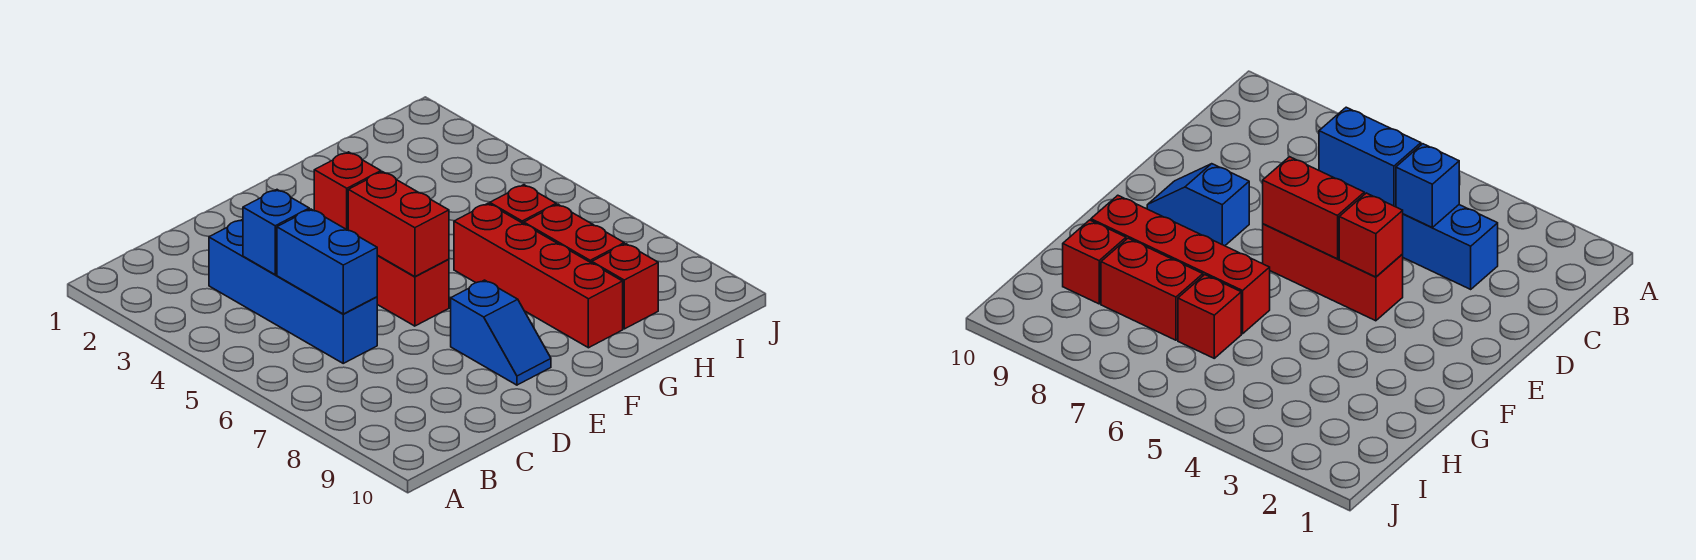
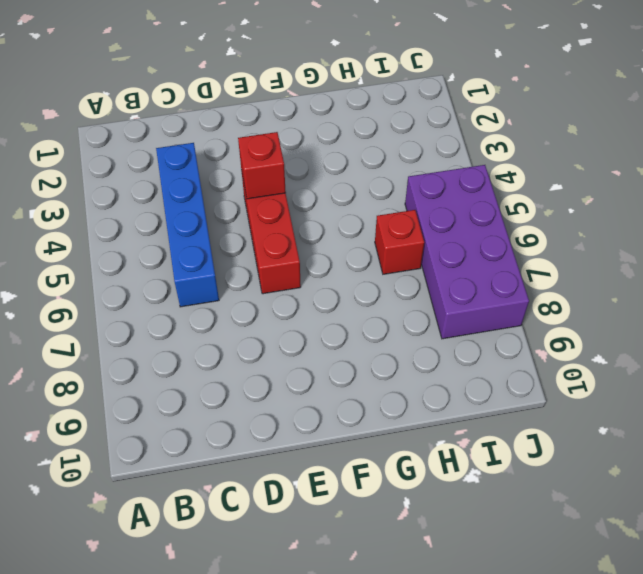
purple 2x4 brick [405,165,529,339] -> none
none -> blue 1x2 slope [451,280,551,385]
none -> red 1x4 brick [454,204,623,348]

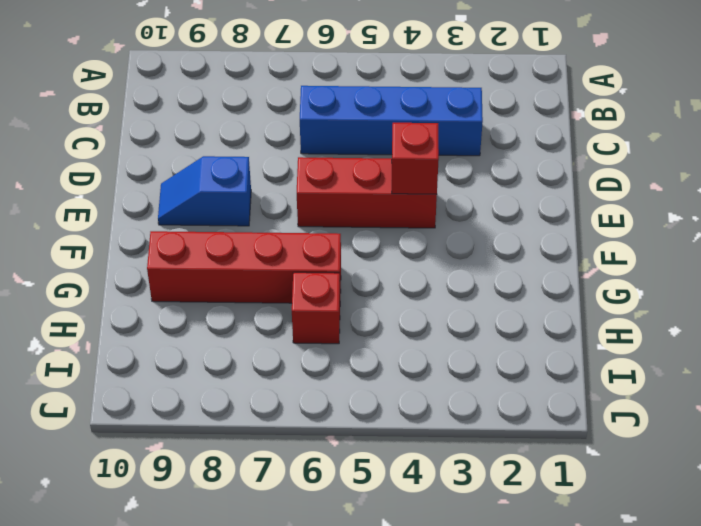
none -> red 1x2 brick [524,204,624,263]
none -> red 1x1 brick [592,244,658,329]

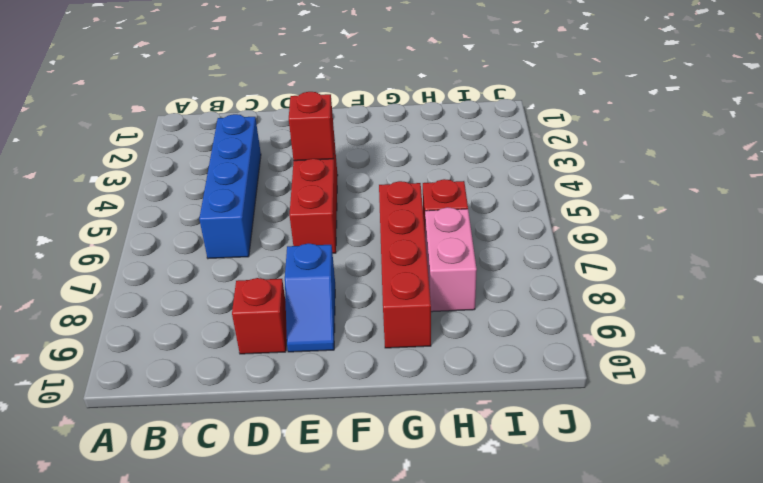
red 1x1 brick [232,278,287,354] -> red 1x1 brick moved to [592,244,658,329]
pink 1x2 brick [425,207,477,312] -> red 1x2 brick [524,204,624,263]
none -> blue 1x1 brick [243,190,309,275]
none -> blue 1x2 brick [277,209,377,314]

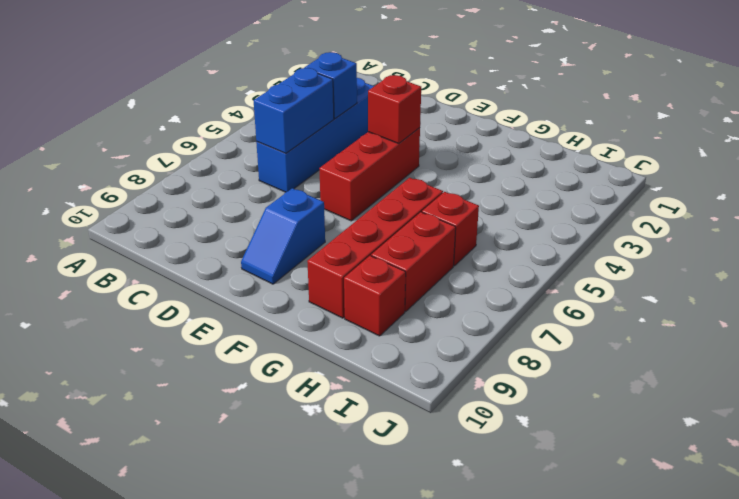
none -> red 1x2 brick [348,172,449,277]

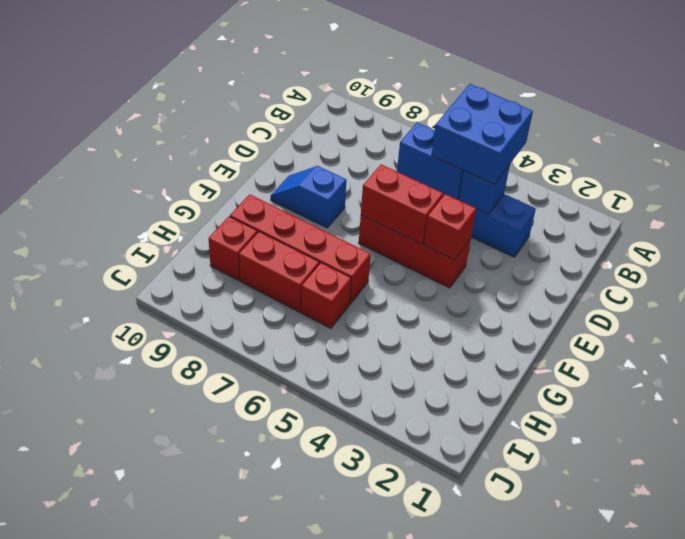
blue 2x2 brick [432,84,533,184] -> none

